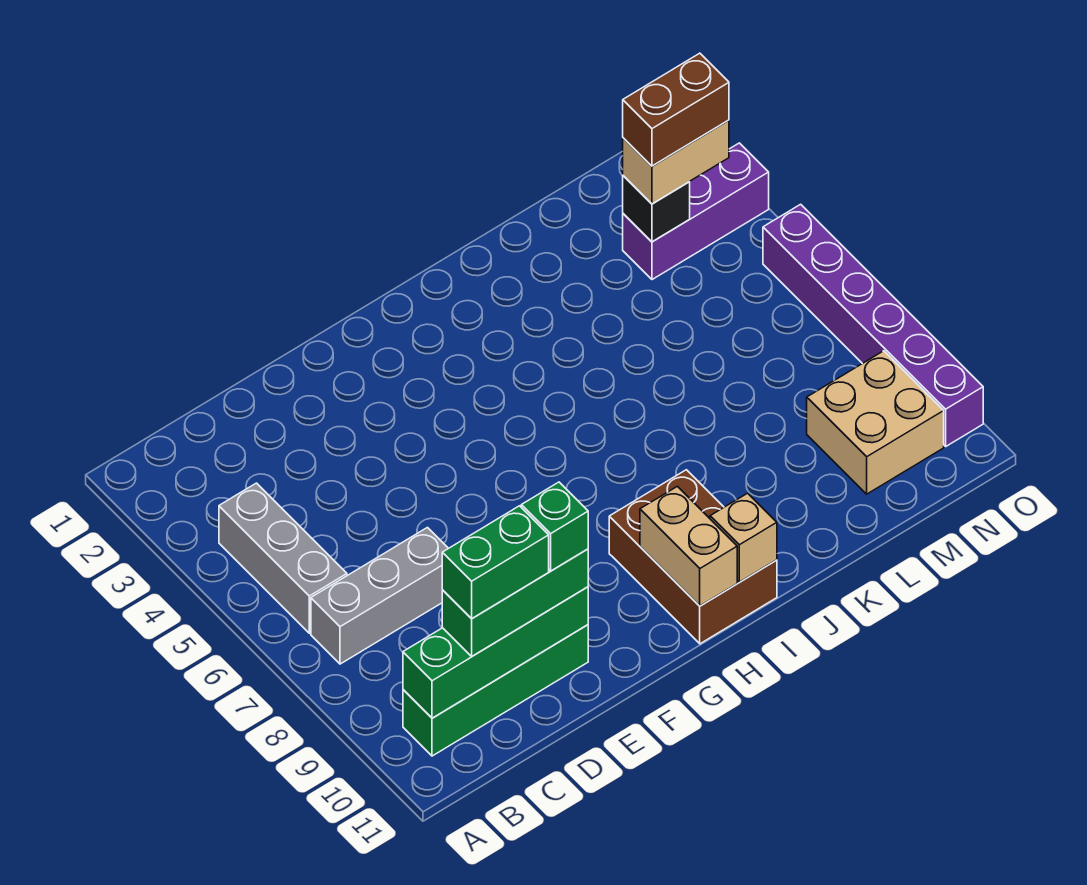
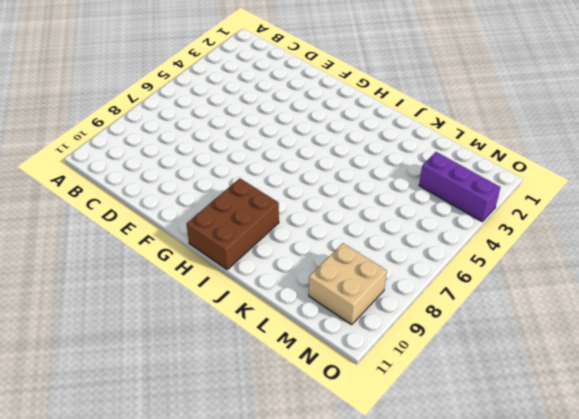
none -> grey 1x3 brick [219,483,347,633]
none -> grey 1x3 brick [311,528,448,664]
none -> green 1x4 brick [403,625,588,756]

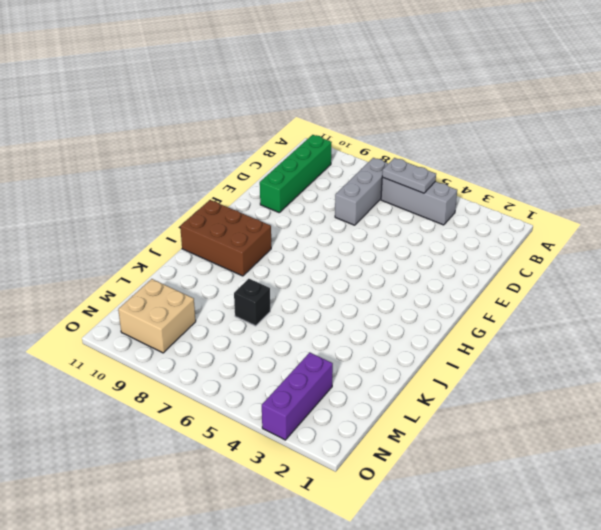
grey 1x2 plate [382,158,436,193] -> none
black 1x1 brick [234,279,270,326] -> black 1x1 brick moved to [623,176,690,242]
none -> purple 1x6 brick [763,204,983,446]
none -> green 1x4 brick [403,587,588,718]
none -> tan 1x2 brick [640,486,737,606]

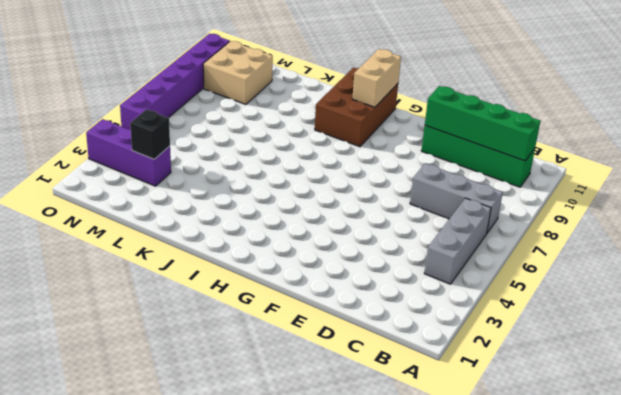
none -> tan 1x1 brick [710,493,777,582]
none -> green 1x3 brick [442,549,588,656]
none -> tan 1x2 brick [623,120,729,204]

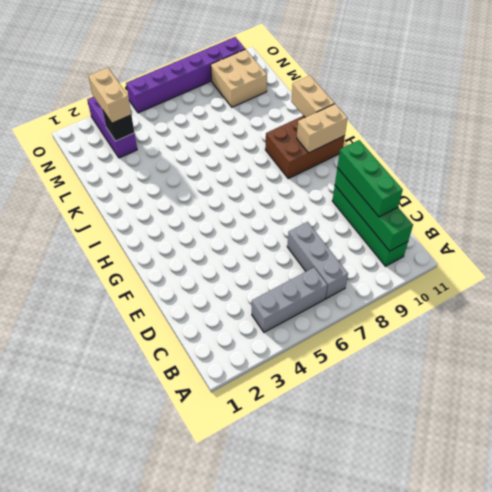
tan 1x2 brick [291,76,335,118] -> tan 1x1 brick [710,493,777,582]
none -> green 1x2 brick [442,506,549,619]
none -> green 1x1 brick [521,482,588,571]
none -> brown 1x2 brick [623,53,729,166]

